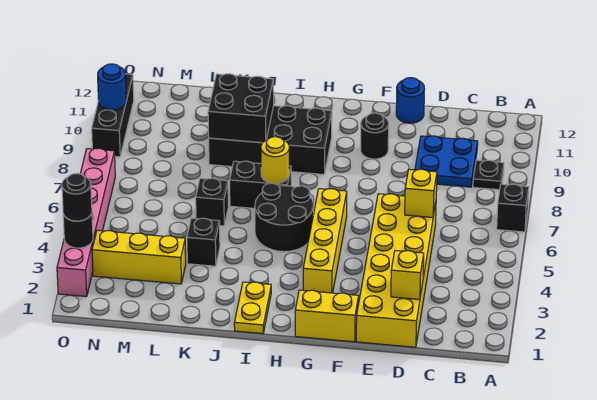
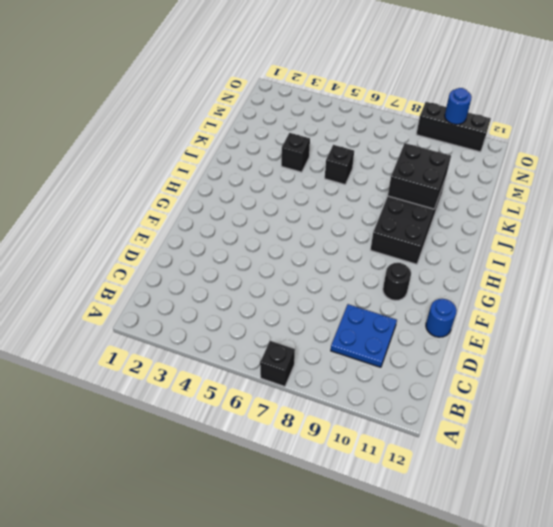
none -> black 1x1 plate [473,160,504,190]
none -> yellow 2x6 brick [356,194,436,347]
none -> yellow 1x2 brick [295,290,359,342]

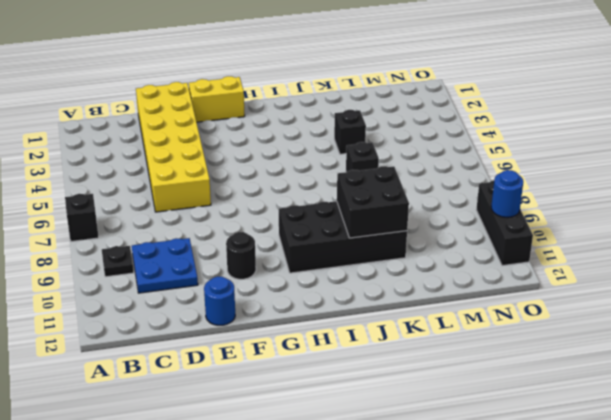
none -> yellow 1x4 brick [303,189,347,293]
none -> black 2x2 round brick [255,183,314,252]
none -> yellow 1x2 plate [234,282,271,334]

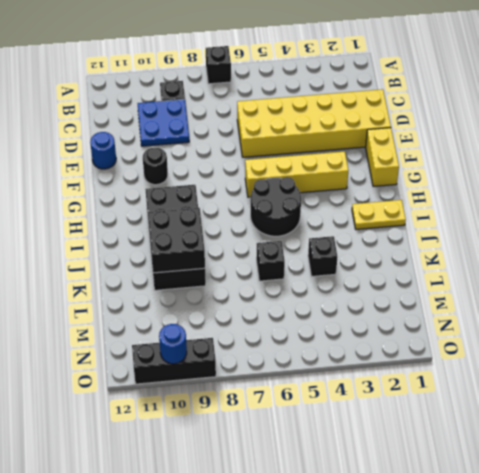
none -> black 1x2 brick [230,161,291,208]
none -> yellow 1x3 brick [92,230,186,284]
none -> pink 1x6 brick [57,148,115,297]

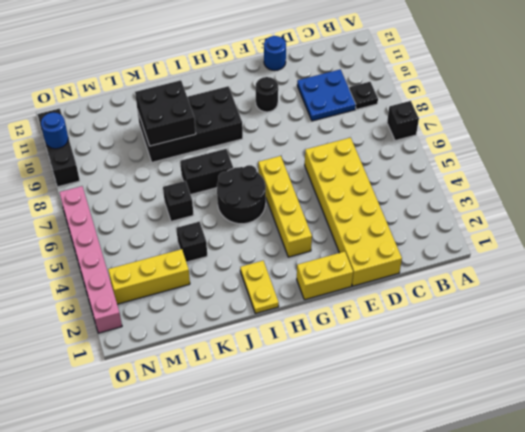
none -> yellow 1x1 brick [391,251,424,300]
none -> yellow 1x1 brick [405,169,437,218]
none -> yellow 1x1 round brick [261,137,289,183]

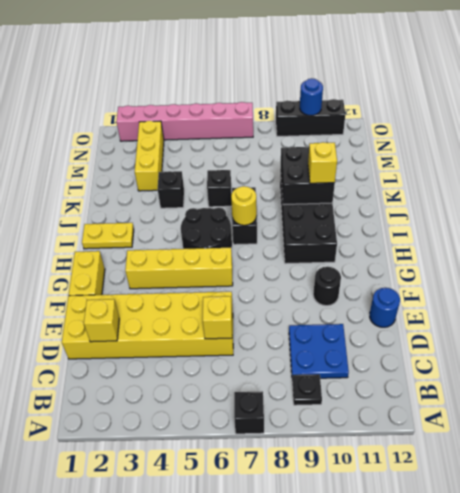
yellow 1x1 brick [308,142,337,183] -> none
none -> black 1x1 round brick [63,213,93,248]
none -> black 1x1 round brick [62,173,92,221]

